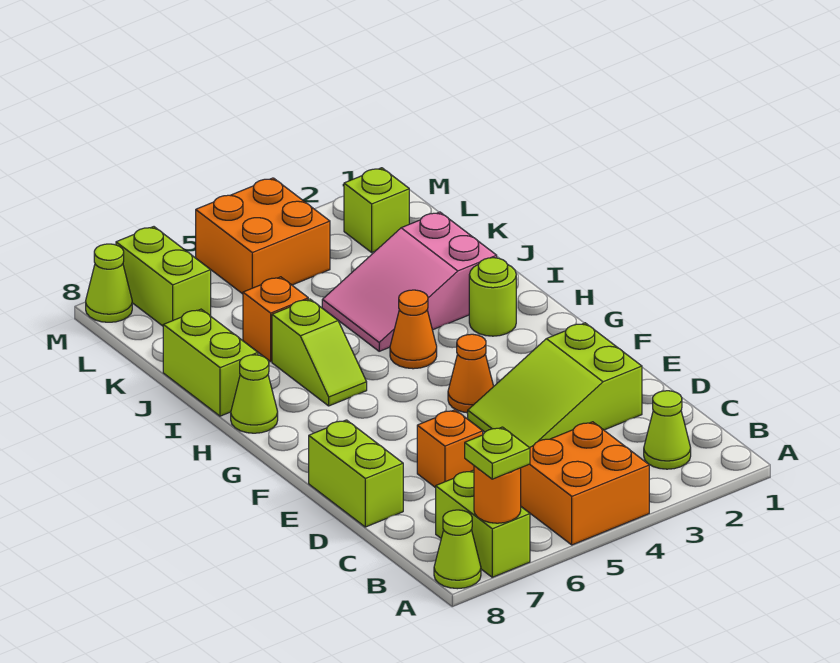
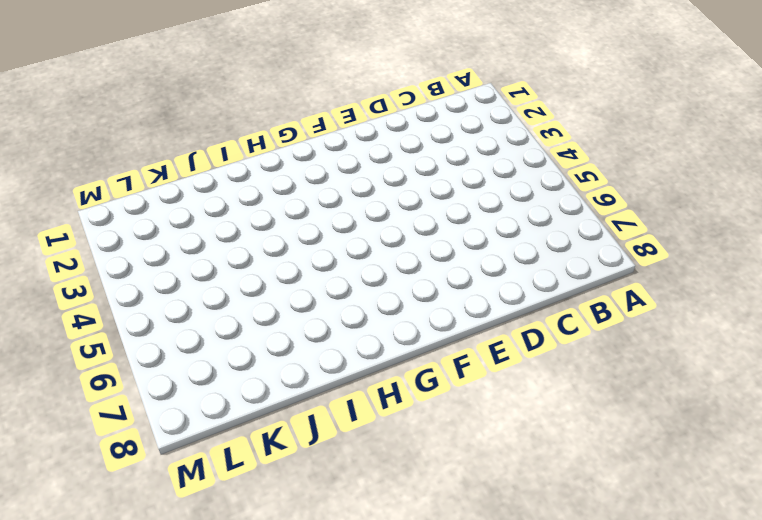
none -> orange 2x2 brick [521,422,649,545]
none -> lime 1x2 brick [436,470,530,577]
none -> lime 1x1 cone [434,510,481,589]

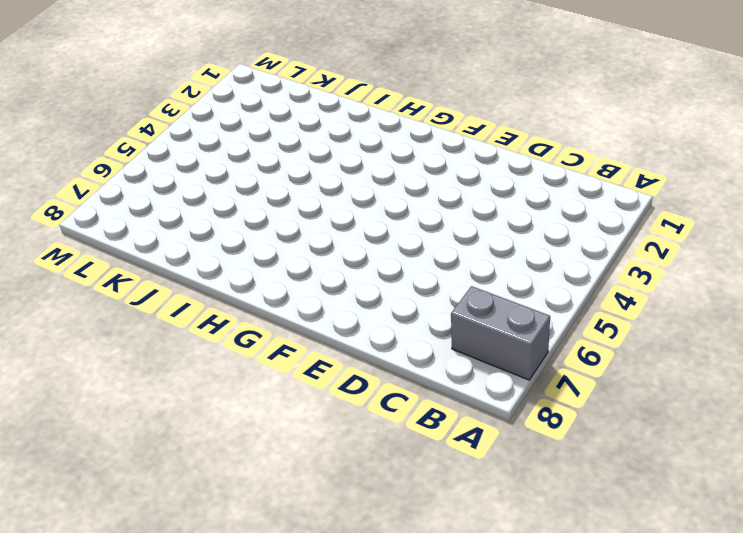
grey 1x2 brick [451,286,550,380] -> lime 1x2 brick [436,470,530,577]
none -> orange 2x2 brick [521,422,649,545]
none -> lime 1x1 cone [434,510,481,589]
none -> lime 1x1 cone [644,391,691,469]

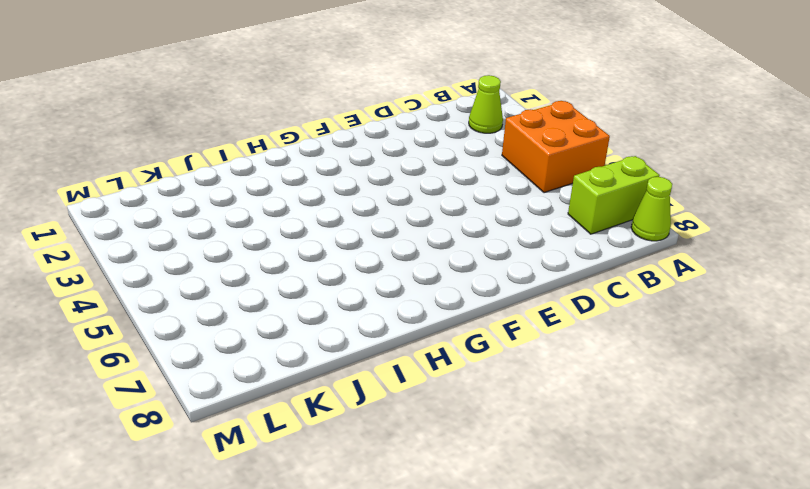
none -> lime 2x3 slope [468,323,642,447]
none -> orange 1x1 brick [417,410,483,488]
none -> lime 1x2 brick [309,420,403,527]

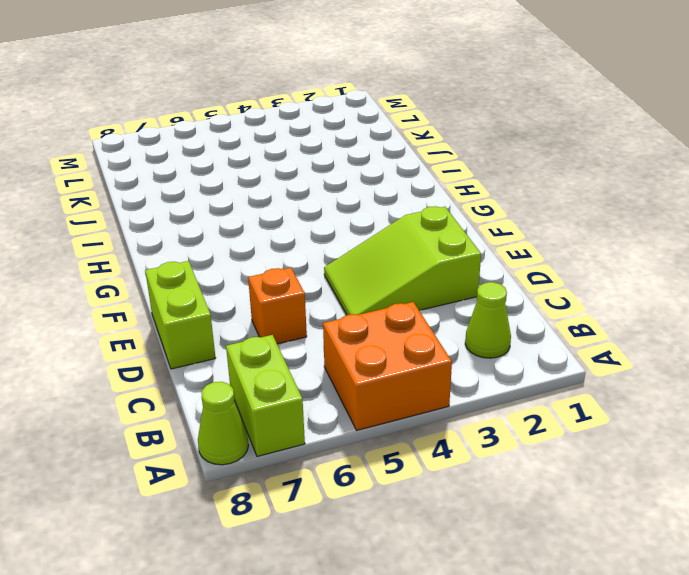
none -> orange 1x1 cone [448,334,494,413]
none -> lime 1x1 round brick [469,258,516,336]
none -> orange 1x1 cone [390,290,437,369]

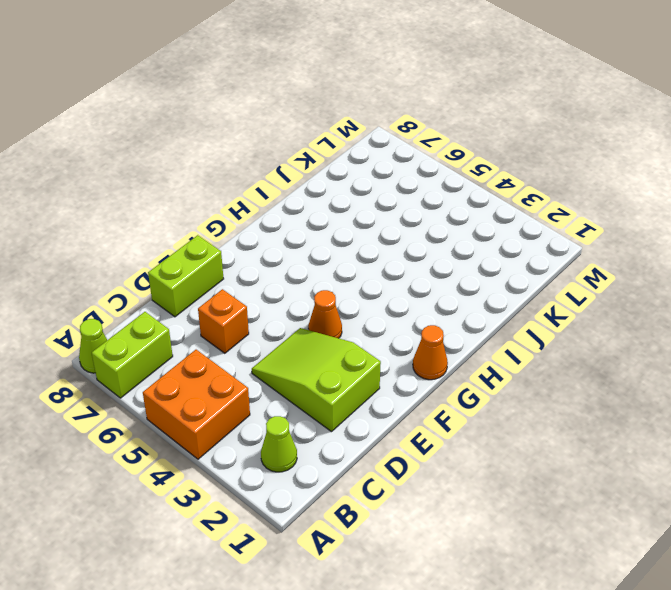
orange 1x1 cone [413,325,448,380] -> orange 1x1 cone moved to [390,290,437,369]
none -> lime 1x1 round brick [469,258,516,336]
none -> lime 1x2 slope [272,299,367,406]
none -> lime 1x1 cone [231,355,278,433]

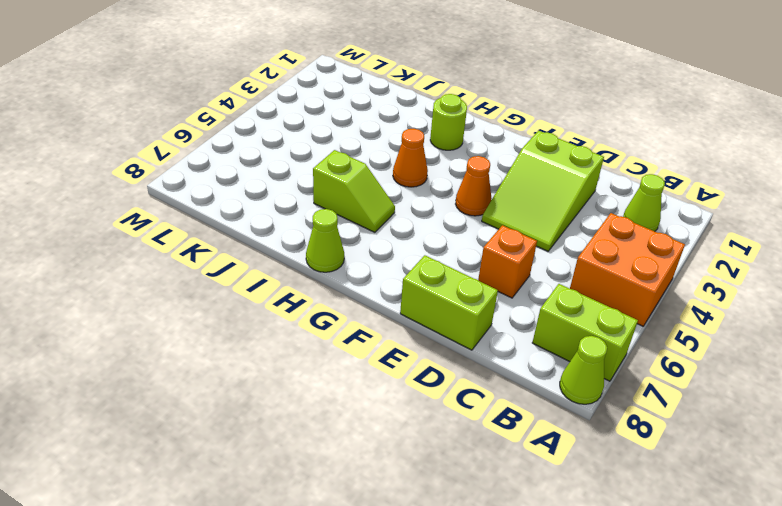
none -> pink 2x3 slope [322,212,497,351]
none -> lime 1x2 brick [163,309,258,416]
none -> orange 1x1 brick [243,277,308,362]

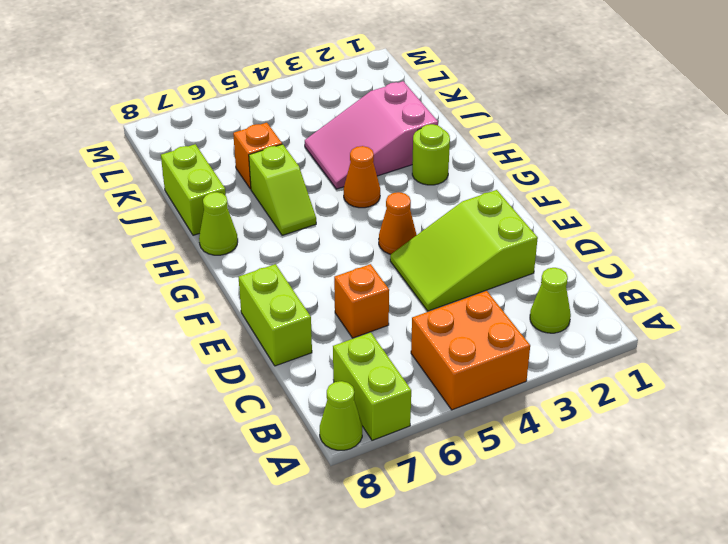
none -> lime 1x1 brick [344,168,409,252]
none -> orange 2x2 brick [196,178,330,294]
none -> lime 1x2 brick [116,227,211,326]

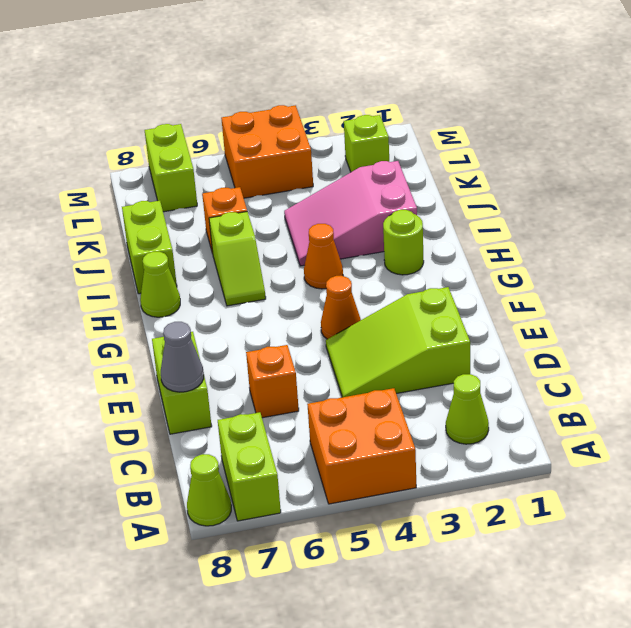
grey 1x1 cone [161,322,204,392] -> none
none -> lime 1x1 cone [86,244,132,322]
none -> orange 1x1 round brick [474,466,521,523]
none -> lime 1x1 plate [465,427,530,479]

